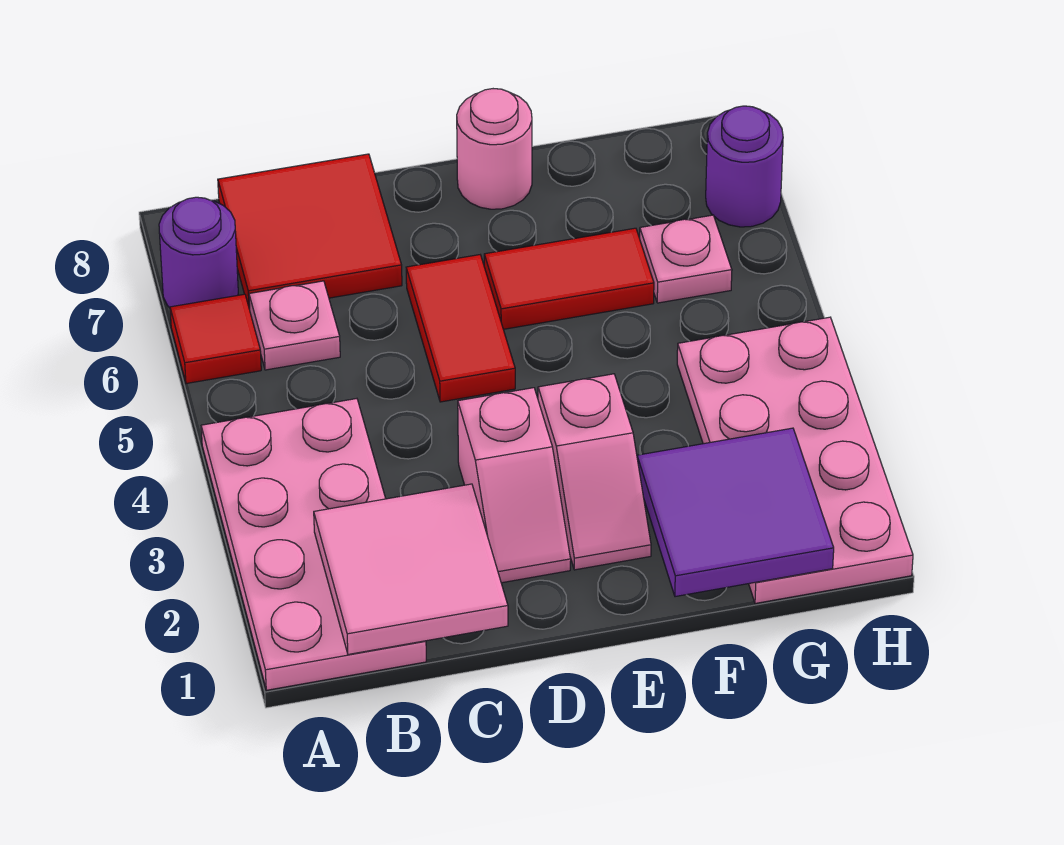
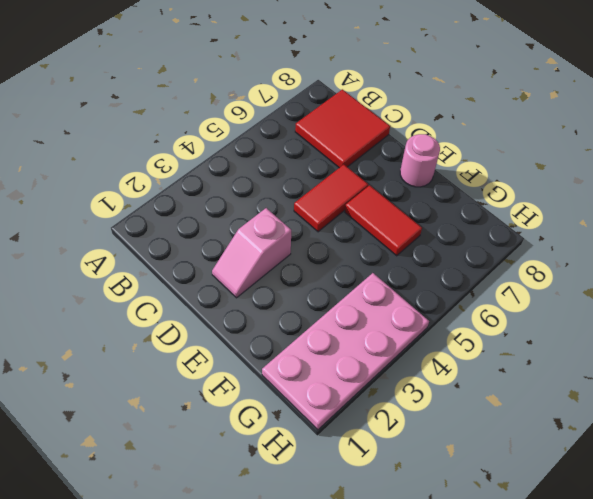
none -> pink 2x4 plate [201,399,426,690]
none -> red 1x1 tile [170,294,261,384]
none -> purple 1x1 round brick [159,197,238,308]

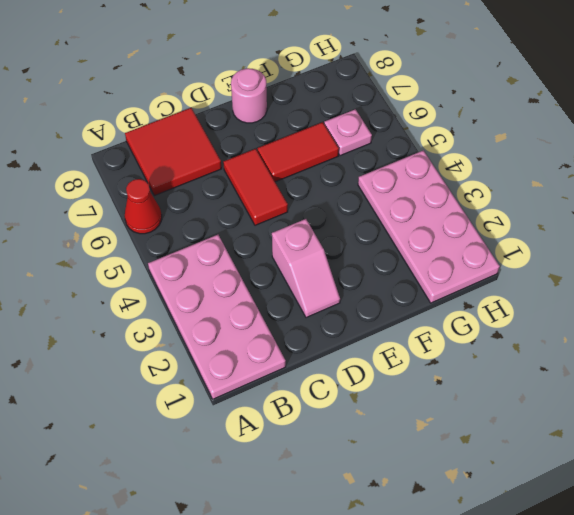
red 1x1 cone [125,179,162,234] -> red 1x1 tile [170,294,261,384]
none -> purple 1x1 round brick [159,197,238,308]
none -> pink 1x1 plate [249,281,340,370]
none -> pink 1x2 slope [538,374,651,570]

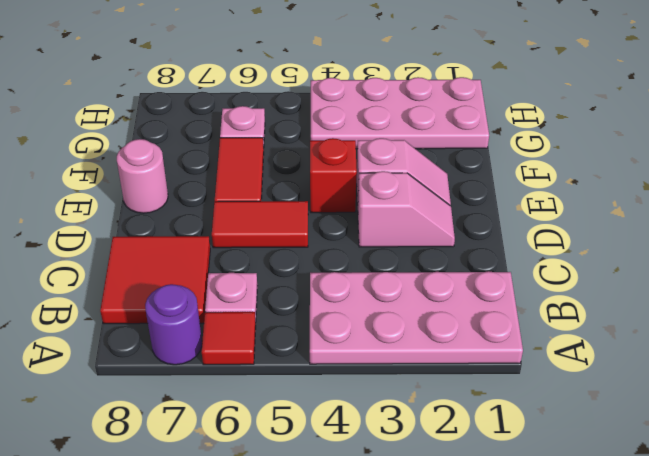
red 1x1 brick [310,138,357,213] -> none
none -> purple 1x1 round brick [706,106,783,227]
none -> pink 2x2 tile [314,484,508,654]
none -> purple 2x2 tile [637,428,834,597]

